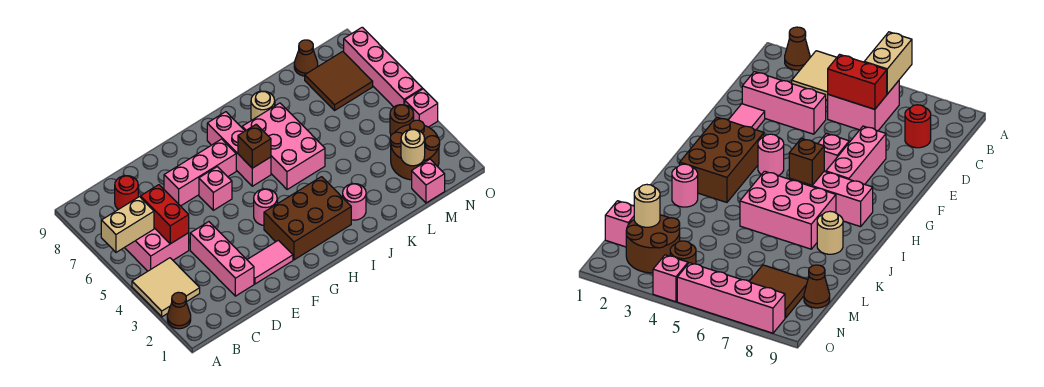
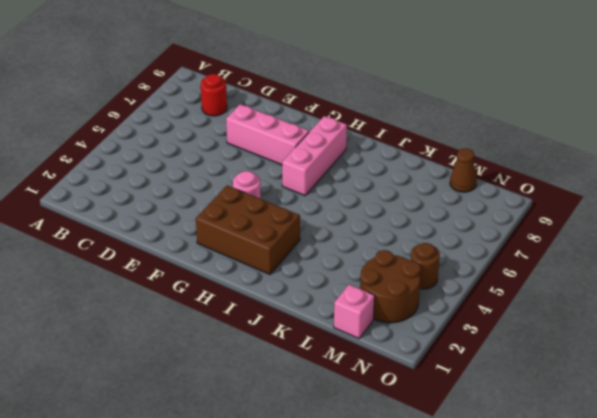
none -> brown 1x1 cone [167,292,191,329]
none -> tan 2x2 tile [132,258,200,317]
none -> pink 2x2 brick [125,228,189,271]

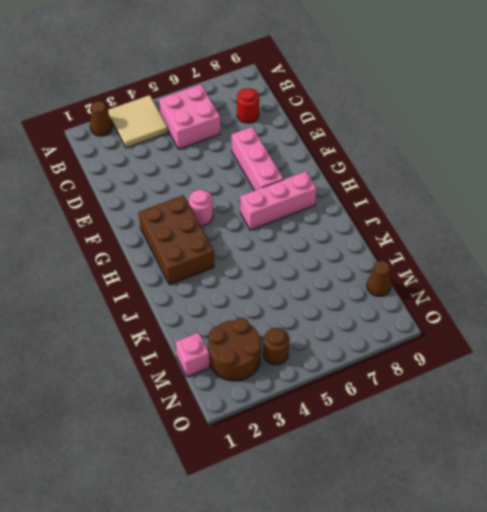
none -> pink 1x3 brick [190,222,254,296]
none -> pink 1x2 tile [247,240,293,284]
none -> pink 1x1 brick [199,167,232,210]

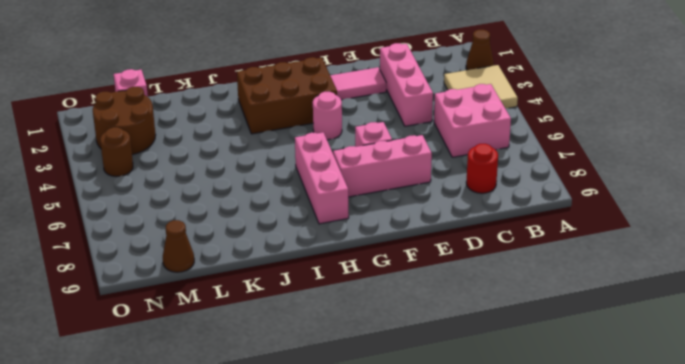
none -> pink 2x3 brick [242,103,325,190]
none -> pink 1x1 round brick [342,184,366,220]
none -> tan 1x1 round brick [251,91,275,120]

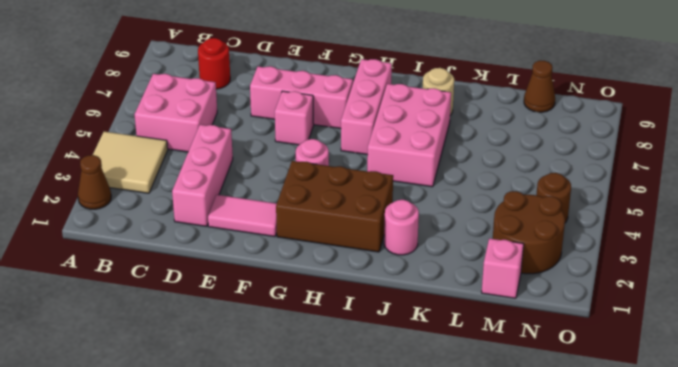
none -> brown 2x2 tile [305,51,373,110]
none -> pink 1x1 brick [405,89,438,127]
none -> pink 1x4 brick [344,27,423,107]

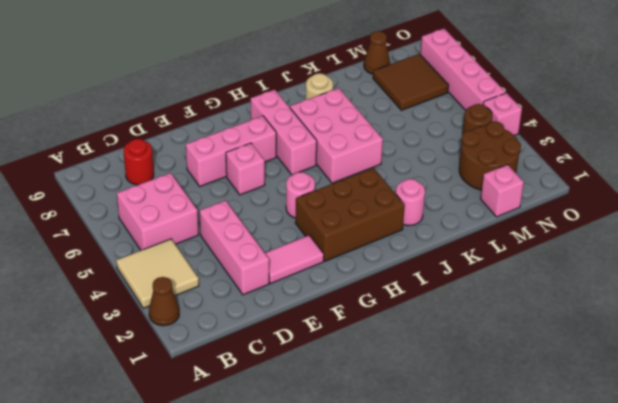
none -> tan 1x2 brick [101,197,154,252]
none -> red 1x2 brick [140,185,189,244]
none -> brown 1x1 brick [238,124,271,168]

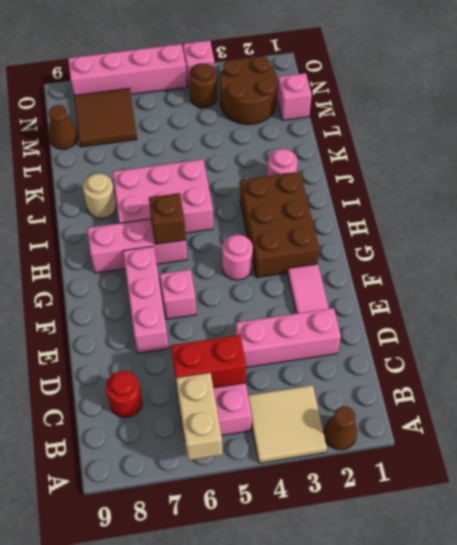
none -> tan 1x1 round brick [401,129,425,166]

